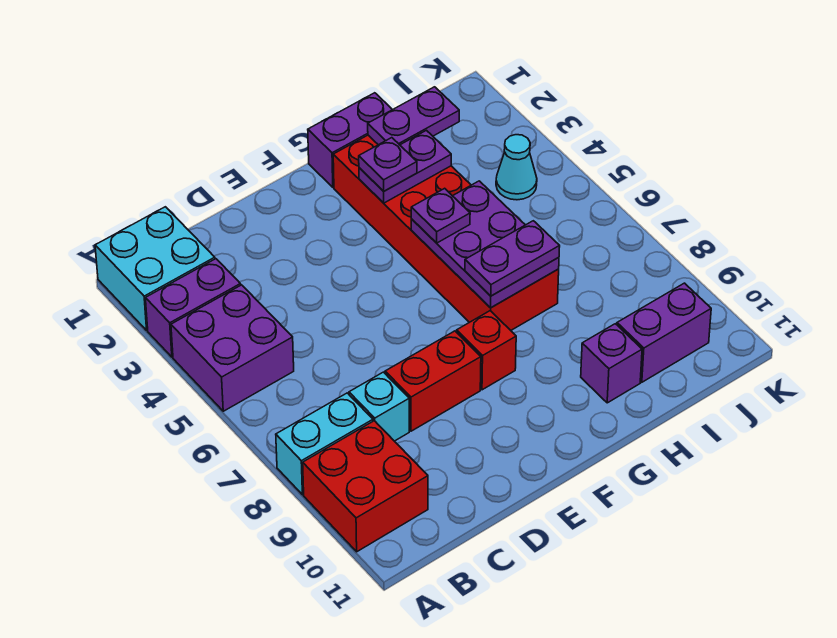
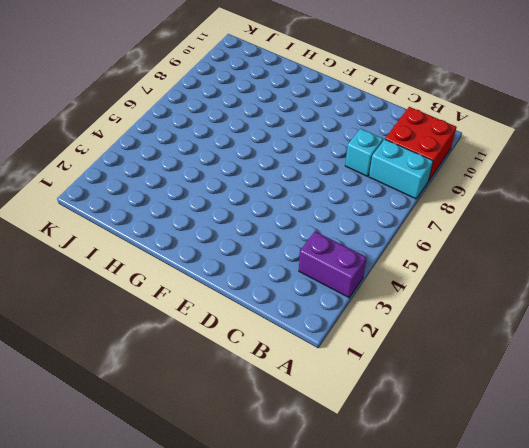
none -> cyan 2x2 brick [95,207,215,330]
none -> purple 2x2 brick [171,285,294,411]
none -> red 1x2 brick [385,331,481,431]

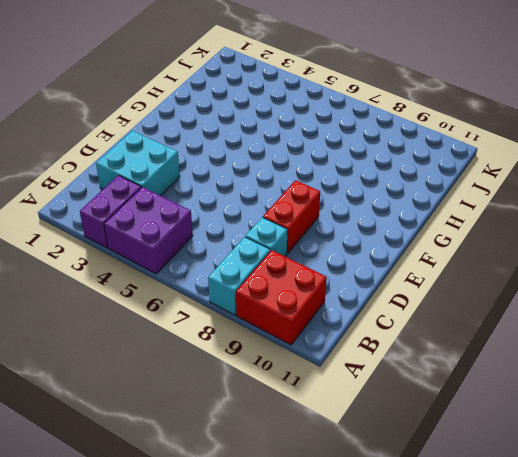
cyan 2x2 brick [96,131,180,196] -> cyan 2x2 brick moved to [95,207,215,330]
none -> red 1x1 brick [457,311,516,390]
none -> purple 1x2 brick [308,93,392,187]
none -> red 2x6 brick [333,135,559,330]

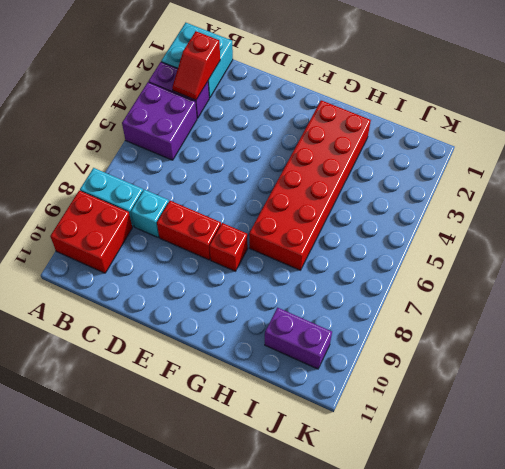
red 1x2 slope [172,31,220,100] -> none
none -> purple 1x2 brick [308,93,392,187]
none -> purple 1x1 brick [581,324,642,403]
none -> cyan 1x1 cone [496,135,537,200]

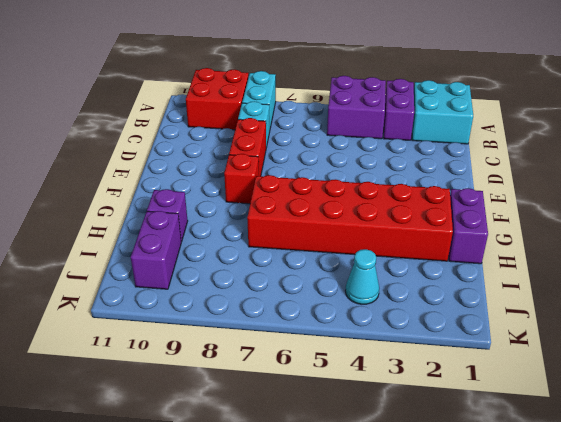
none -> purple 1x2 plate [359,130,451,203]
none -> purple 2x3 plate [411,181,559,308]
none -> purple 1x2 plate [368,87,459,145]

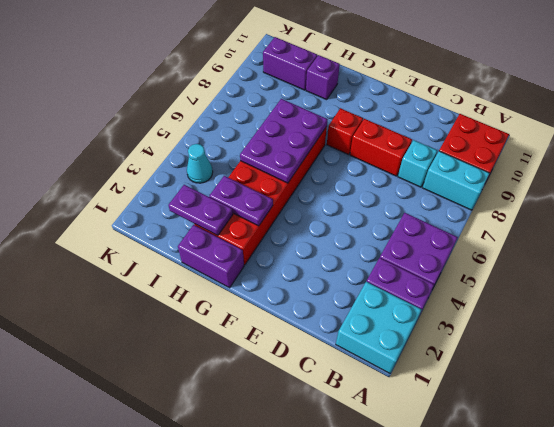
none -> purple 1x1 plate [359,138,417,191]
none -> purple 1x1 plate [411,188,470,243]
none -> purple 1x2 plate [465,221,560,296]

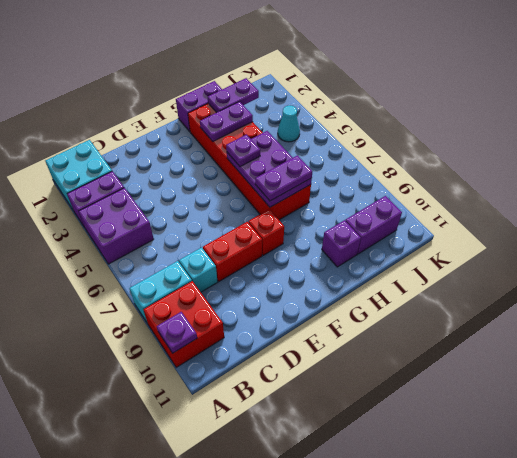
purple 1x1 plate [157,312,197,353] -> purple 1x1 plate moved to [359,138,417,191]

